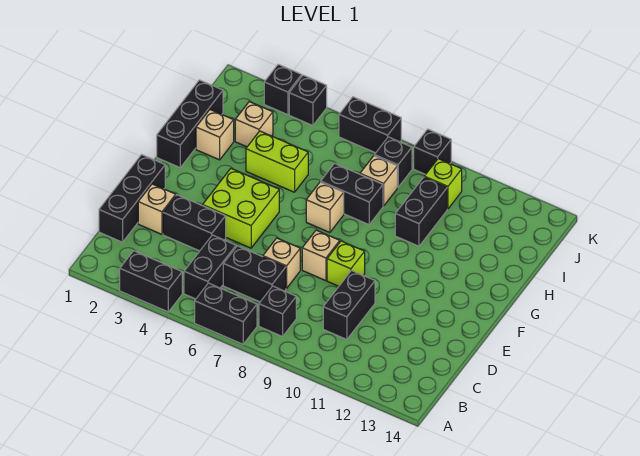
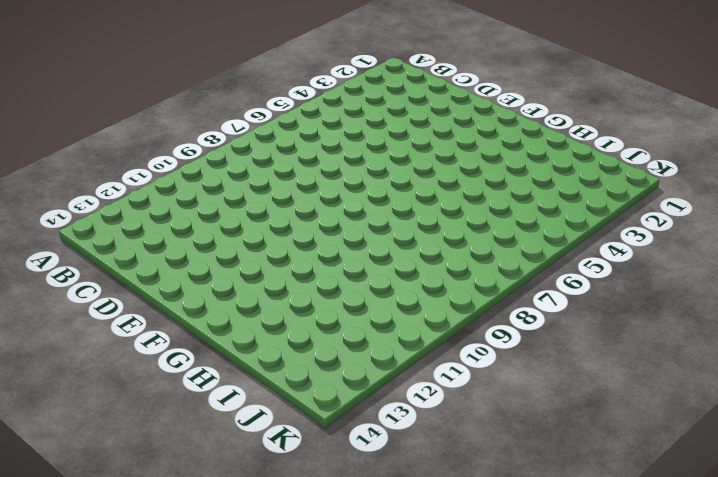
none -> black 1x2 brick [120,251,182,312]
none -> black 1x2 brick [195,283,257,344]
none -> black 1x2 brick [184,235,236,299]

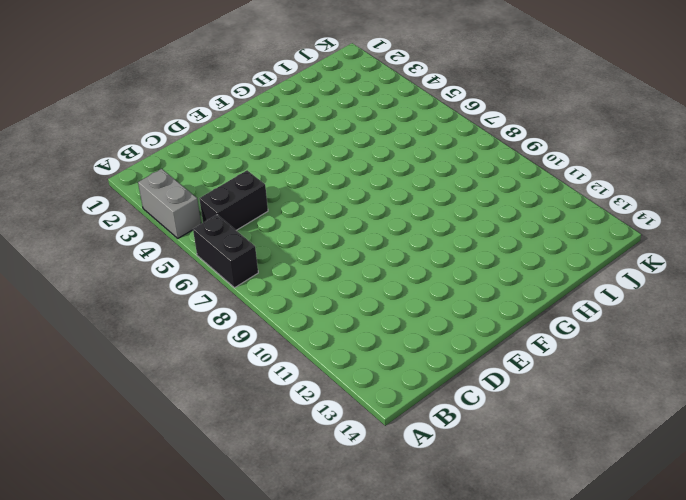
grey 1x2 brick [138,169,201,238] -> black 1x2 brick [120,251,182,312]
none -> black 1x1 brick [259,286,296,337]
none -> black 1x3 brick [99,155,165,242]
none -> black 1x2 brick [223,246,286,302]

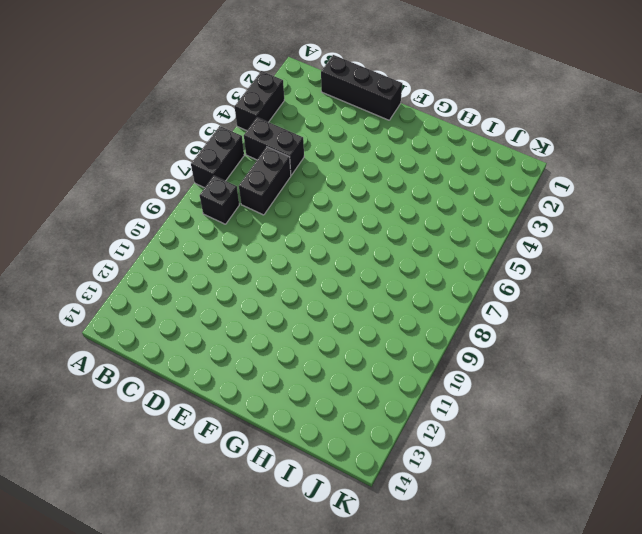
none -> black 1x2 brick [323,270,375,339]
none -> tan 1x1 brick [138,184,176,234]
none -> black 1x2 brick [163,195,226,251]

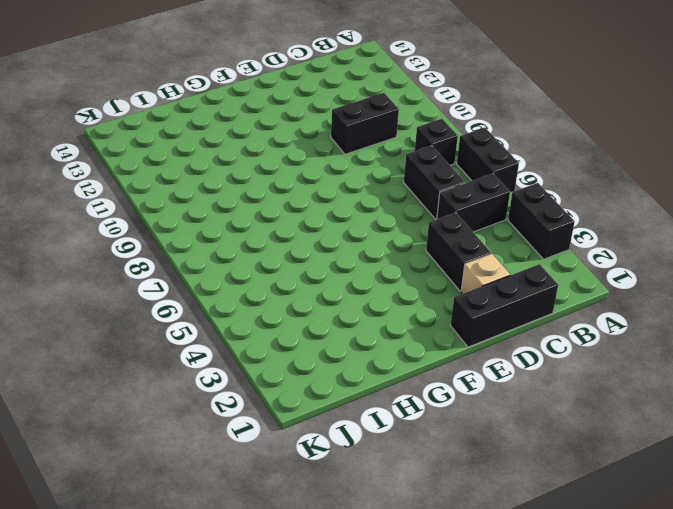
none -> tan 1x1 brick [263,238,300,288]
none -> lime 2x2 brick [203,169,279,248]
none -> tan 1x1 brick [302,230,340,281]

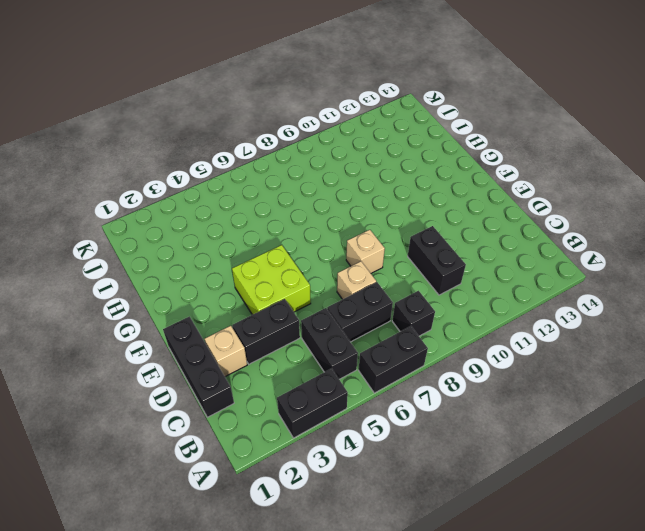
none -> lime 1x1 brick [327,241,365,286]
none -> black 1x3 brick [157,80,223,167]
none -> tan 1x1 brick [306,182,344,233]

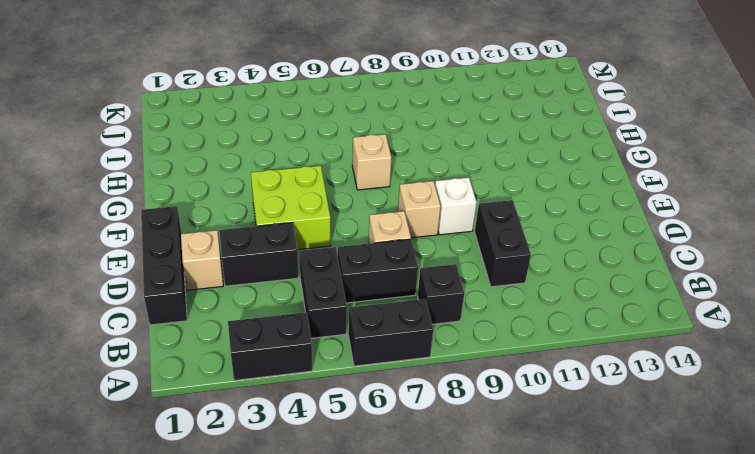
white 1x1 brick [435,178,477,235] -> lime 1x1 brick [327,241,365,286]
none -> black 1x3 brick [157,80,223,167]
none -> tan 1x1 brick [196,110,234,160]
none -> lime 1x2 brick [246,131,308,192]

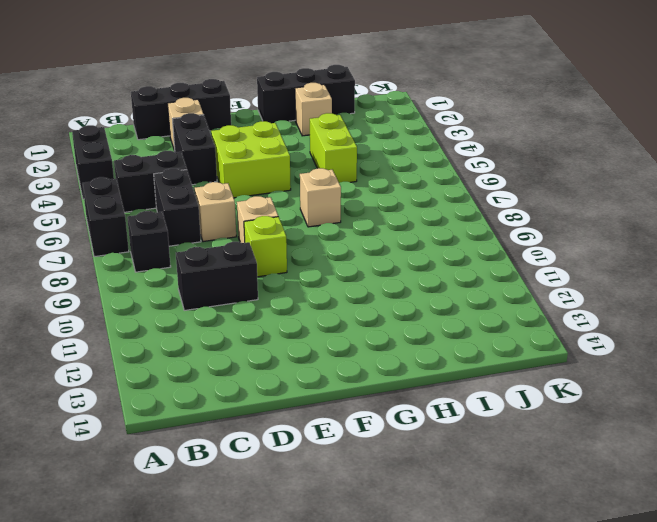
none -> black 1x2 brick [321,164,383,225]
none -> black 1x2 brick [395,177,447,246]
none -> tan 1x1 brick [235,102,273,147]

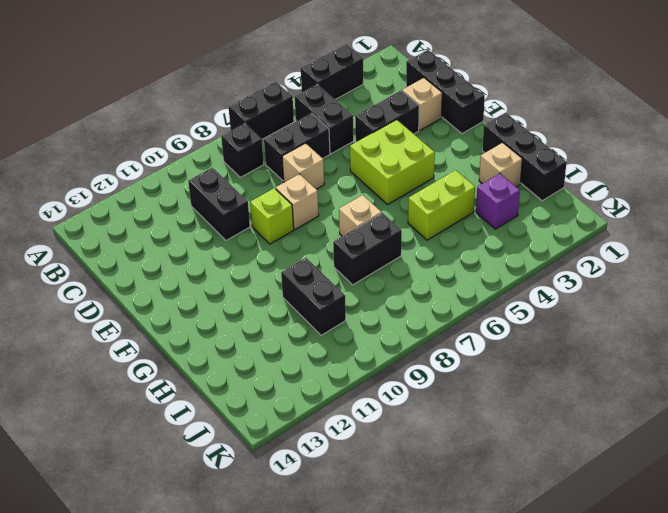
purple 1x1 brick [476,174,520,229] -> tan 1x1 brick [235,102,273,147]
none -> tan 1x1 brick [360,156,397,206]
none -> black 1x1 brick [374,137,412,187]
none -> lime 1x1 brick [424,159,462,209]

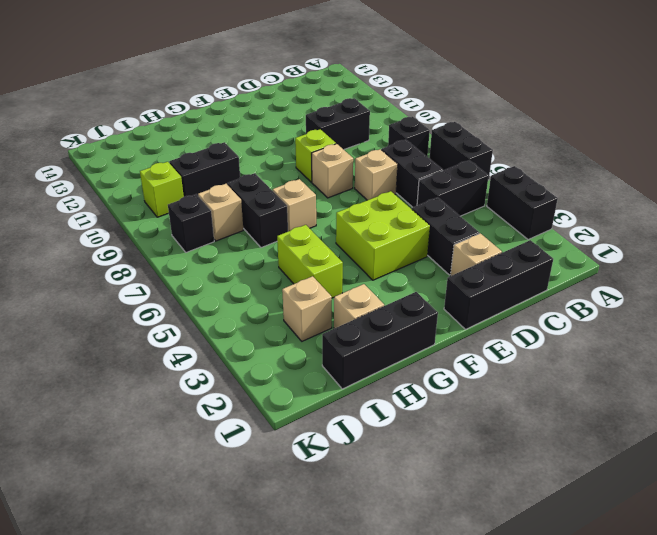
none -> black 1x1 brick [264,64,302,115]
none -> black 1x1 brick [289,75,327,126]
none -> black 1x2 brick [339,97,401,153]

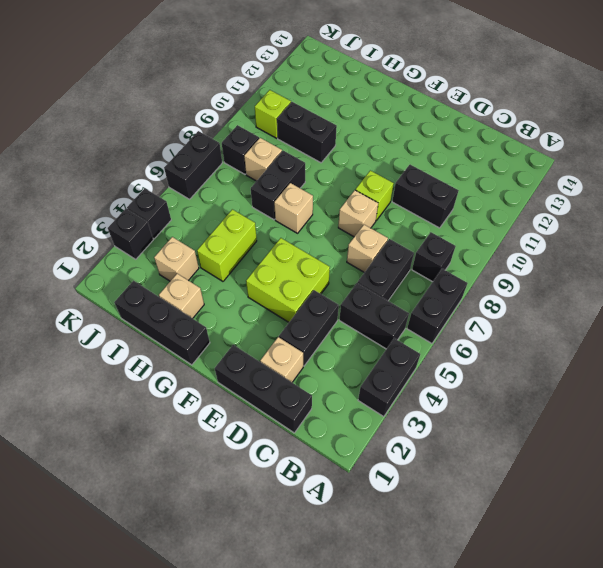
none -> black 1x1 brick [414,129,451,175]

